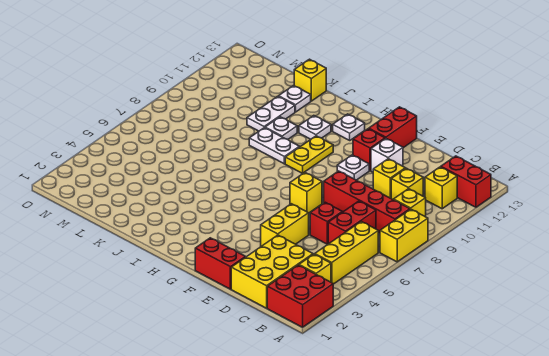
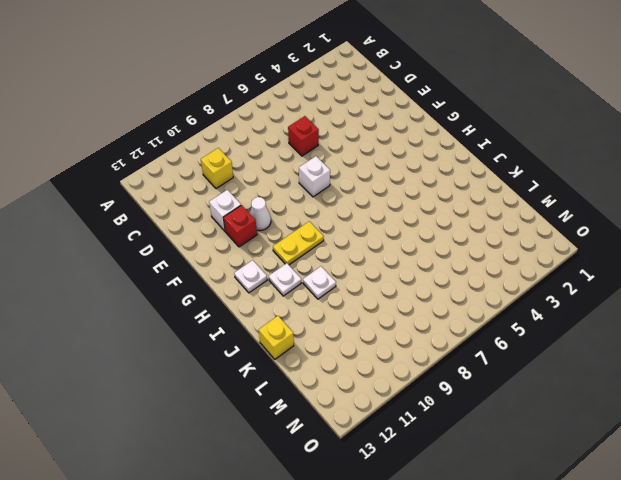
white 1x1 brick [299,156,330,197] -> yellow 1x1 brick [290,172,322,213]
white 1x1 cone [250,197,271,230] -> white 1x1 plate [337,155,369,180]
none -> red 2x2 brick [267,265,333,327]
none -> yellow 1x2 brick [380,209,428,262]
none -> red 1x2 brick [441,156,491,207]

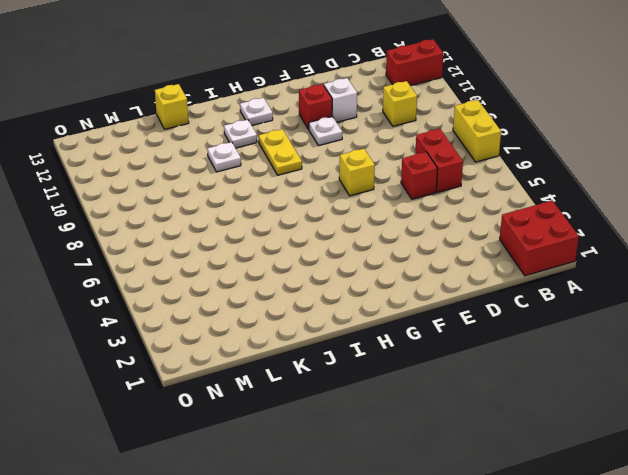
none -> yellow 1x1 brick [299,254,331,282]
none -> yellow 1x3 brick [315,221,378,284]
none -> red 1x4 brick [324,171,410,233]

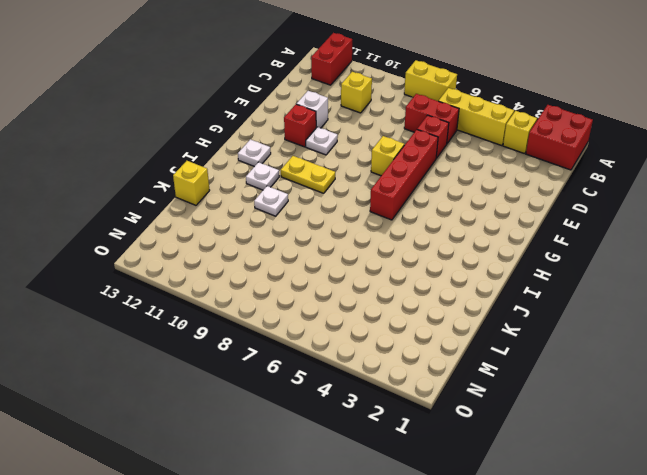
red 1x4 brick [370,130,438,220] -> red 1x4 brick moved to [324,171,410,233]
none -> yellow 1x1 brick [394,189,426,217]
none -> yellow 1x1 brick [425,167,457,209]
none -> yellow 2x3 brick [231,235,313,308]

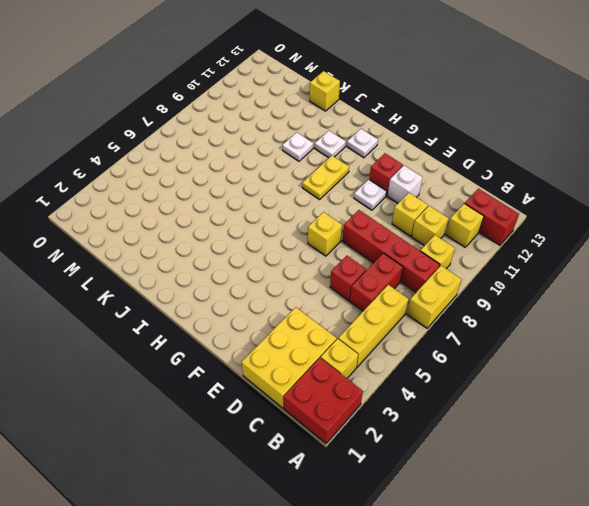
none -> red 1x2 brick [195,238,245,289]
none -> yellow 1x2 brick [261,204,309,246]
none -> red 1x2 brick [369,107,417,148]

